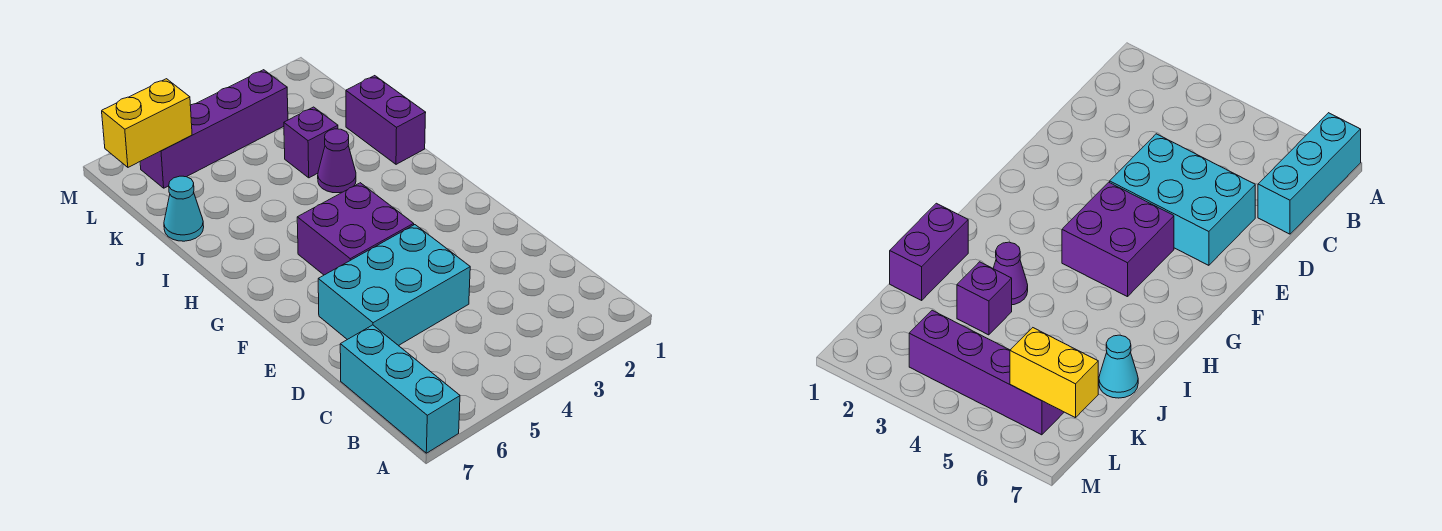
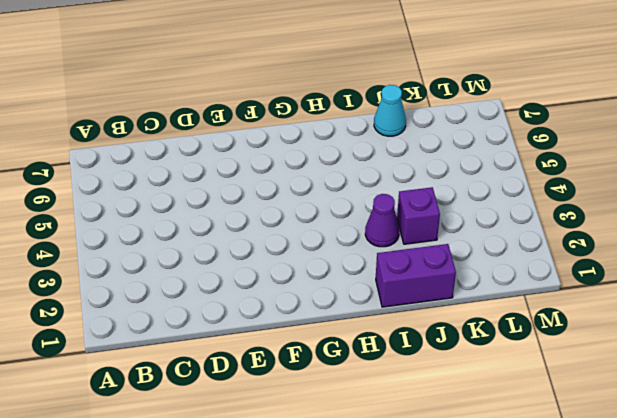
none -> cyan 1x3 brick [340,325,460,453]
none -> cyan 2x3 brick [318,225,470,346]

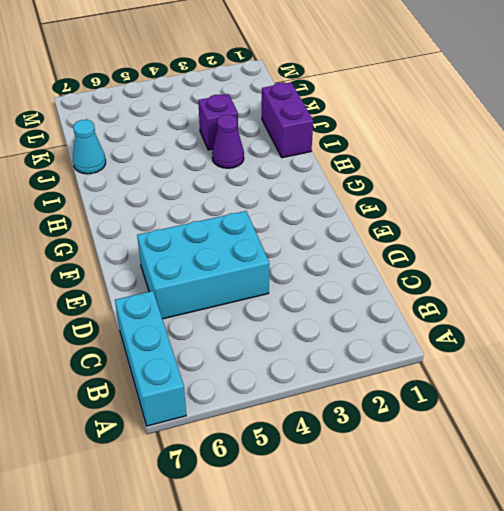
none -> purple 2x2 brick [297,183,414,275]
none -> purple 1x4 brick [140,70,288,188]

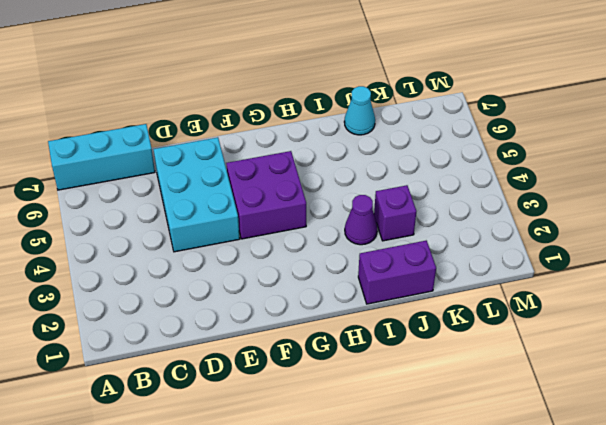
none -> purple 1x4 brick [140,70,288,188]
none -> yellow 1x2 brick [102,79,192,167]

